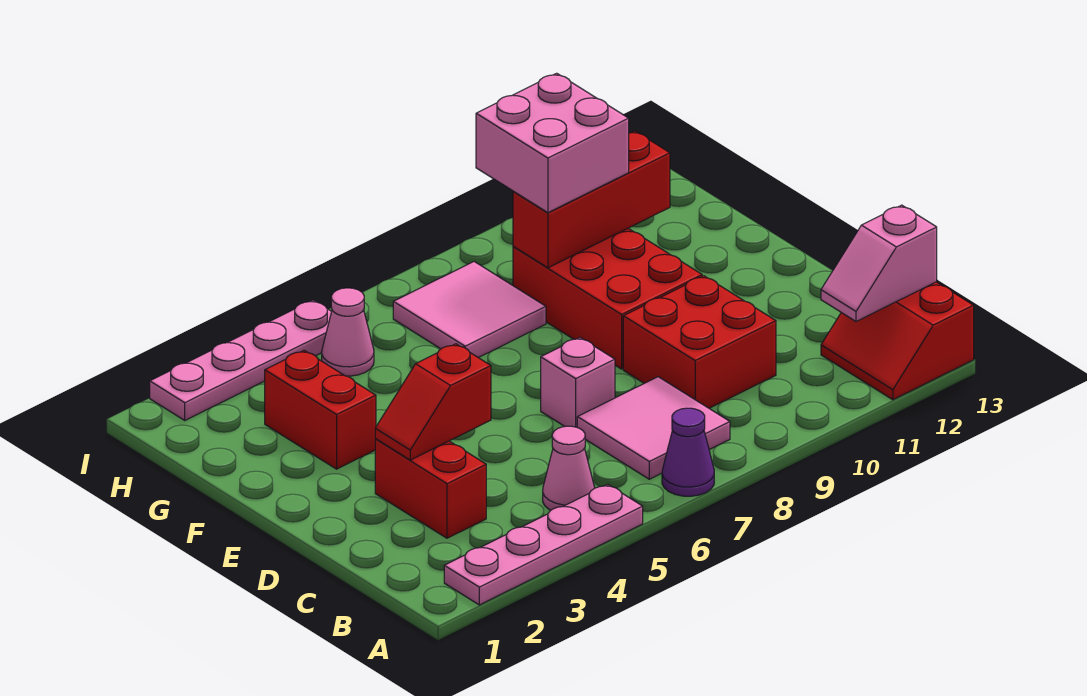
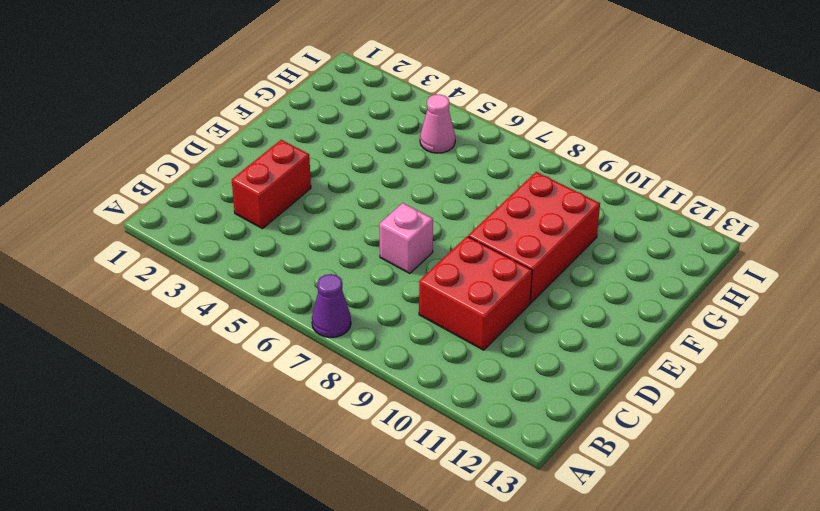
none -> pink 1x4 plate [444,484,643,605]
none -> red 2x2 slope [821,282,974,400]
none -> pink 1x1 cone [543,426,595,510]

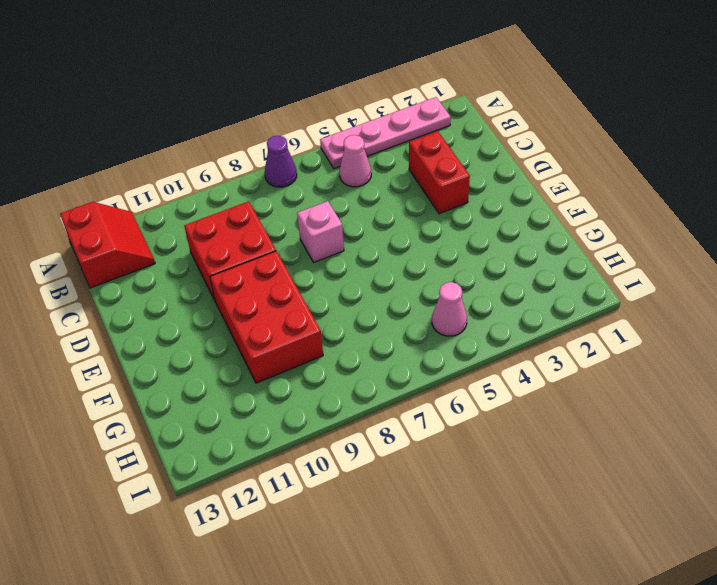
none -> pink 2x2 tile [577,377,730,479]
none -> red 1x2 brick [265,350,376,469]
none -> pink 2x2 tile [393,262,546,358]

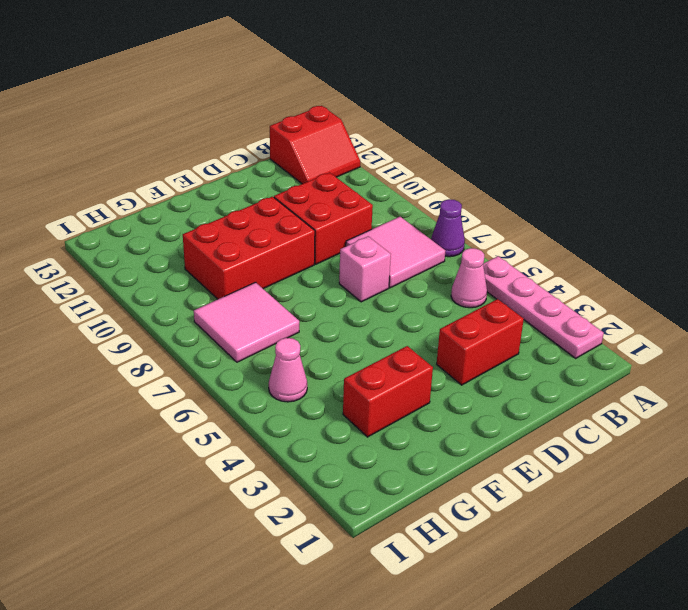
none -> pink 1x4 plate [150,300,332,420]
none -> pink 1x2 slope [821,205,937,321]
none -> red 1x2 slope [375,344,491,460]

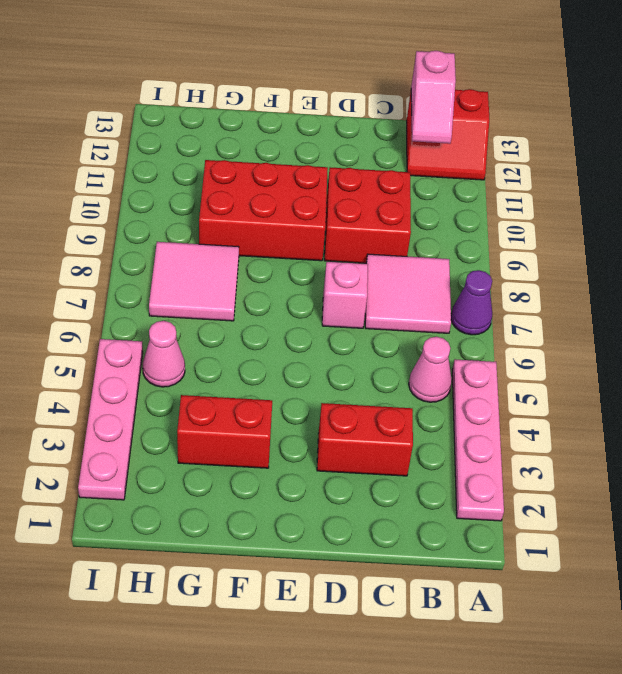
none -> red 1x2 slope [375,344,491,460]
none -> red 1x3 brick [513,131,670,268]
none -> pink 2x2 brick [476,73,629,213]

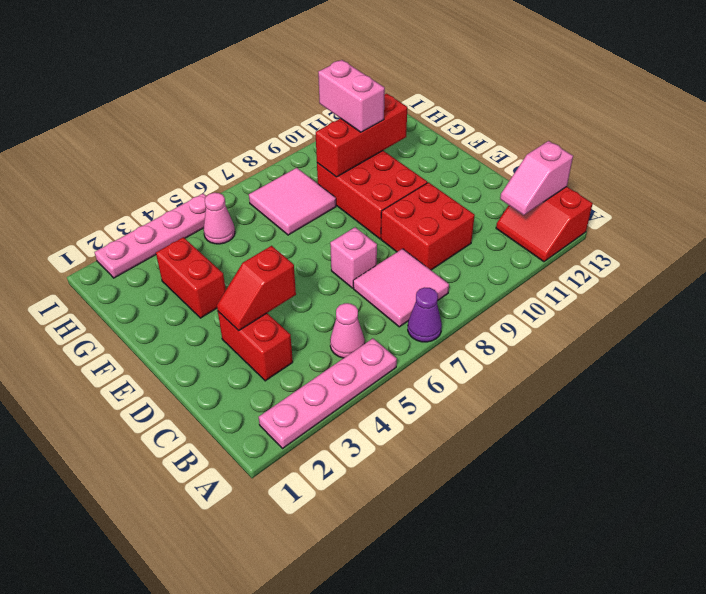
pink 1x2 brick [318,60,385,132] -> pink 2x2 brick [476,73,629,213]

